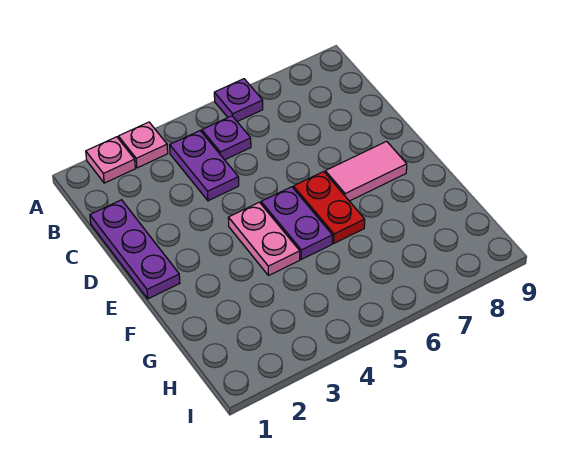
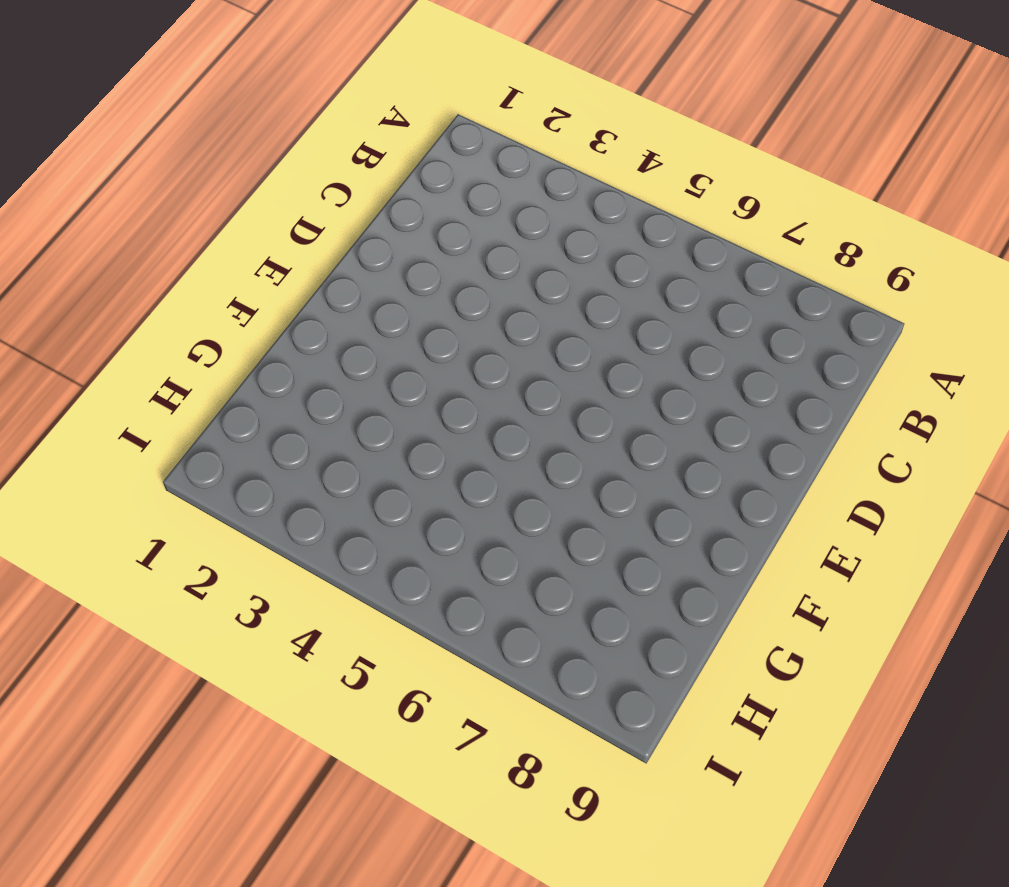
none -> pink 1x1 plate [86,137,135,183]
none -> pink 1x1 plate [118,122,168,168]

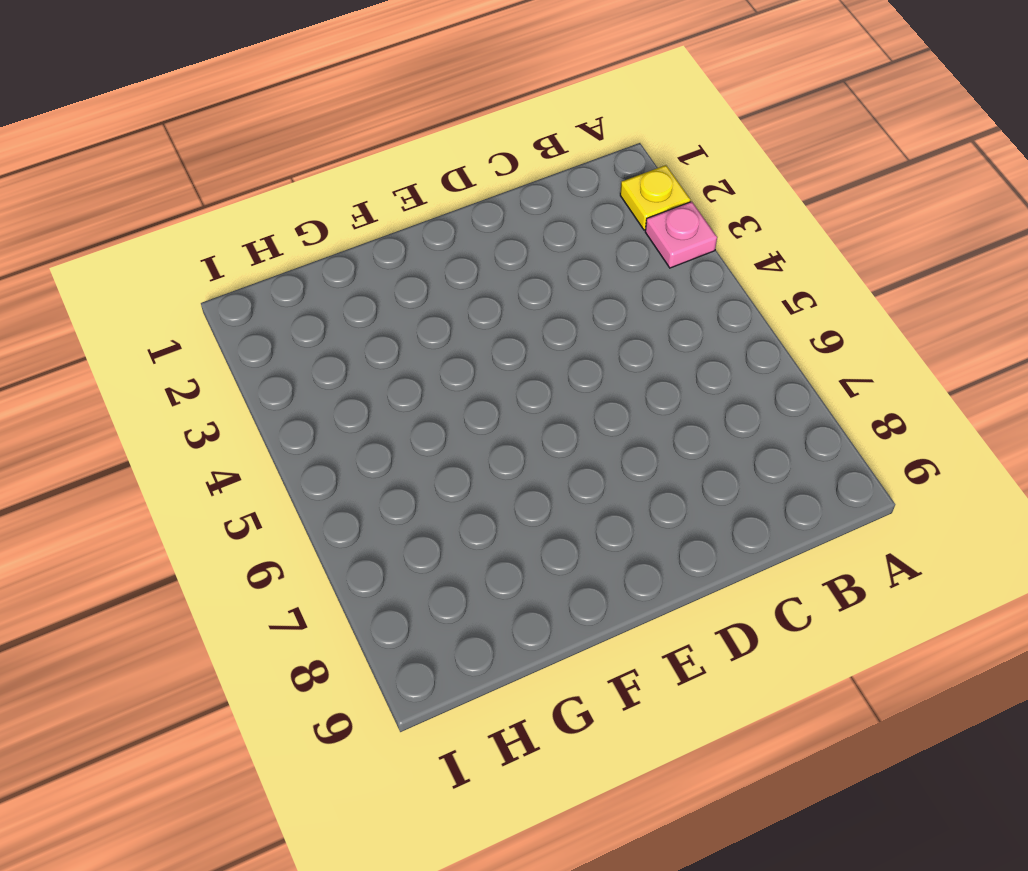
yellow 1x1 plate [620,165,690,230] -> pink 1x1 plate [86,137,135,183]
none -> purple 1x1 plate [214,79,263,122]
none -> purple 1x2 plate [170,131,239,201]

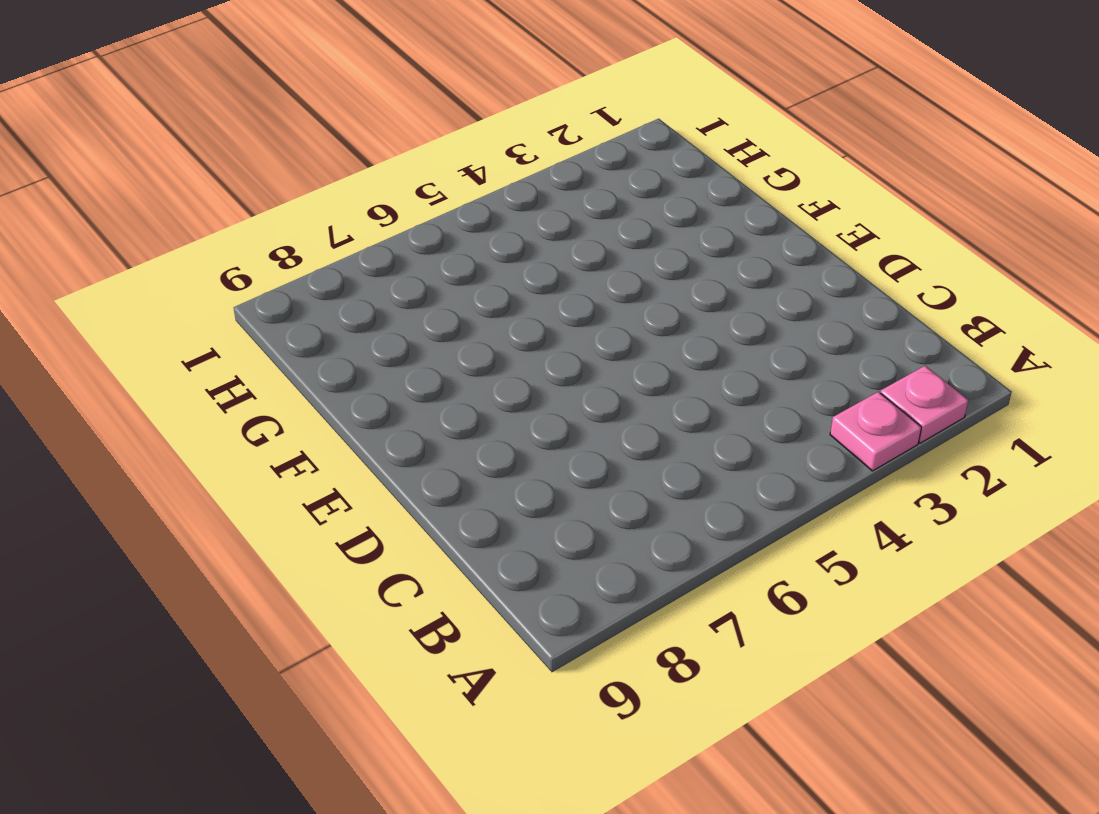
none -> purple 1x1 plate [214,79,263,122]
none -> purple 1x2 plate [170,131,239,201]

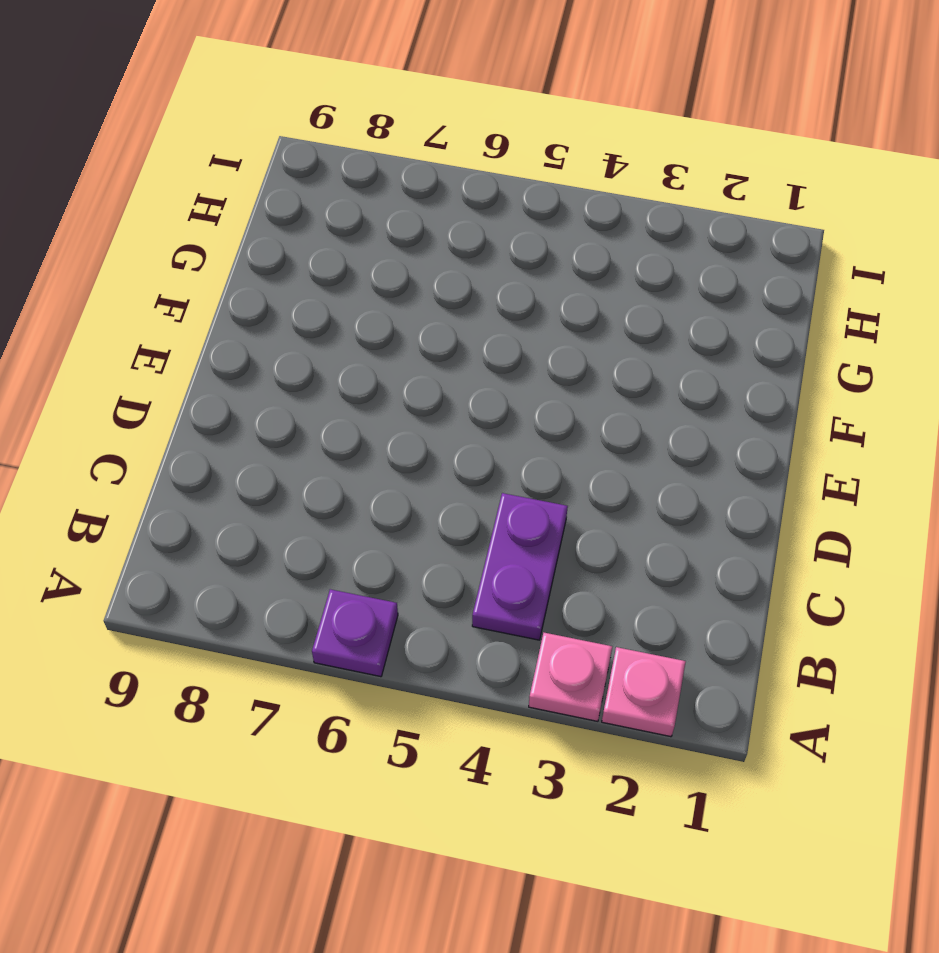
none -> purple 1x1 plate [202,116,251,160]
none -> purple 1x3 plate [90,200,180,299]

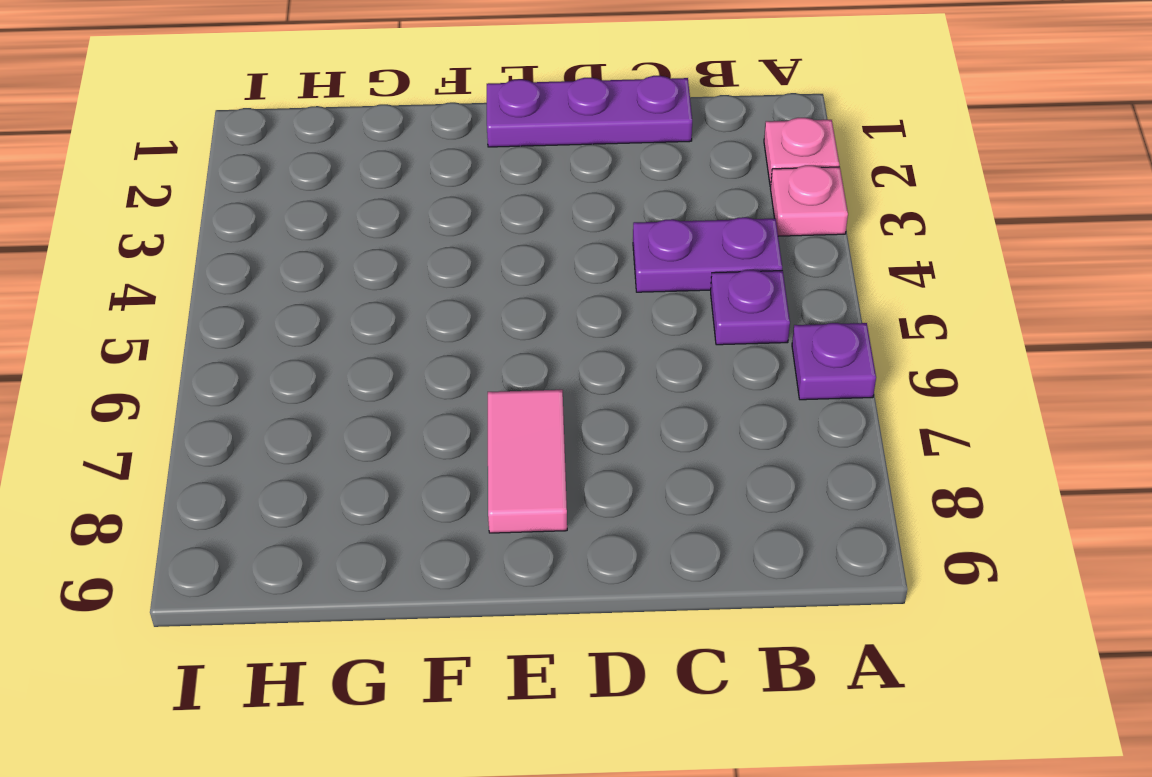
none -> pink 1x2 plate [228,202,300,276]
none -> purple 1x2 plate [261,187,332,259]

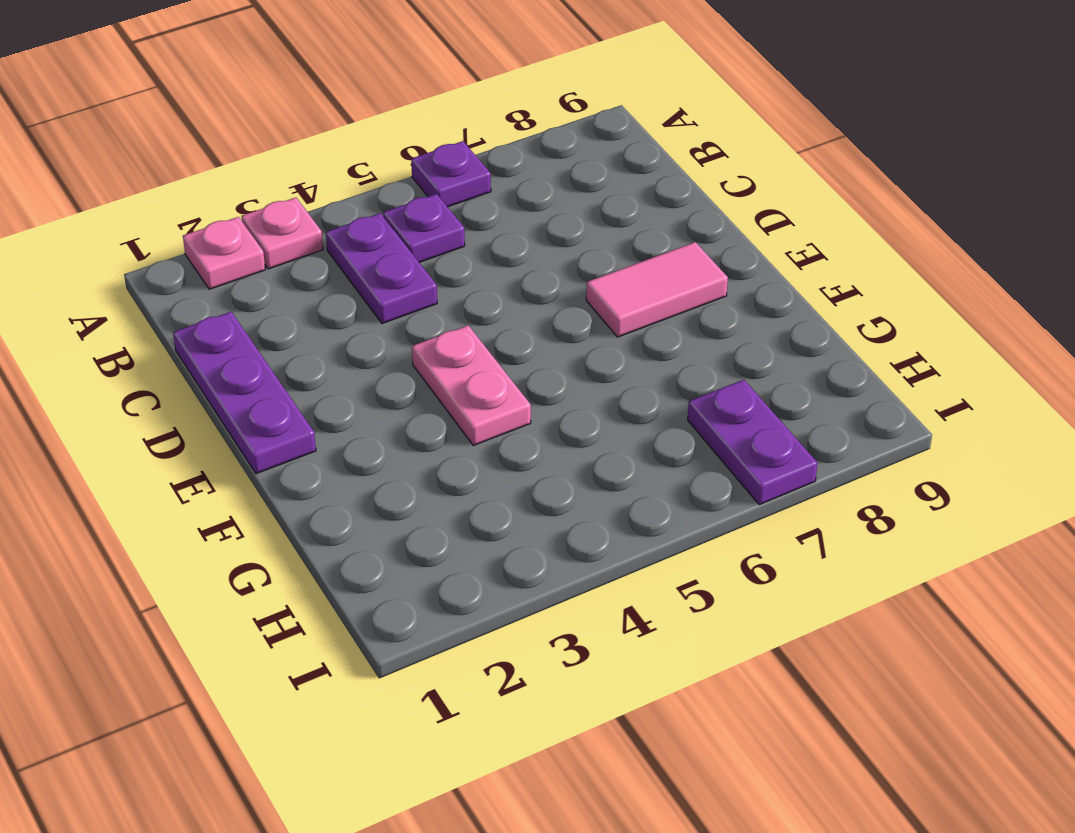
purple 1x2 plate [688,380,818,505] -> purple 1x2 plate moved to [261,187,332,259]
none -> red 1x2 plate [293,172,365,243]

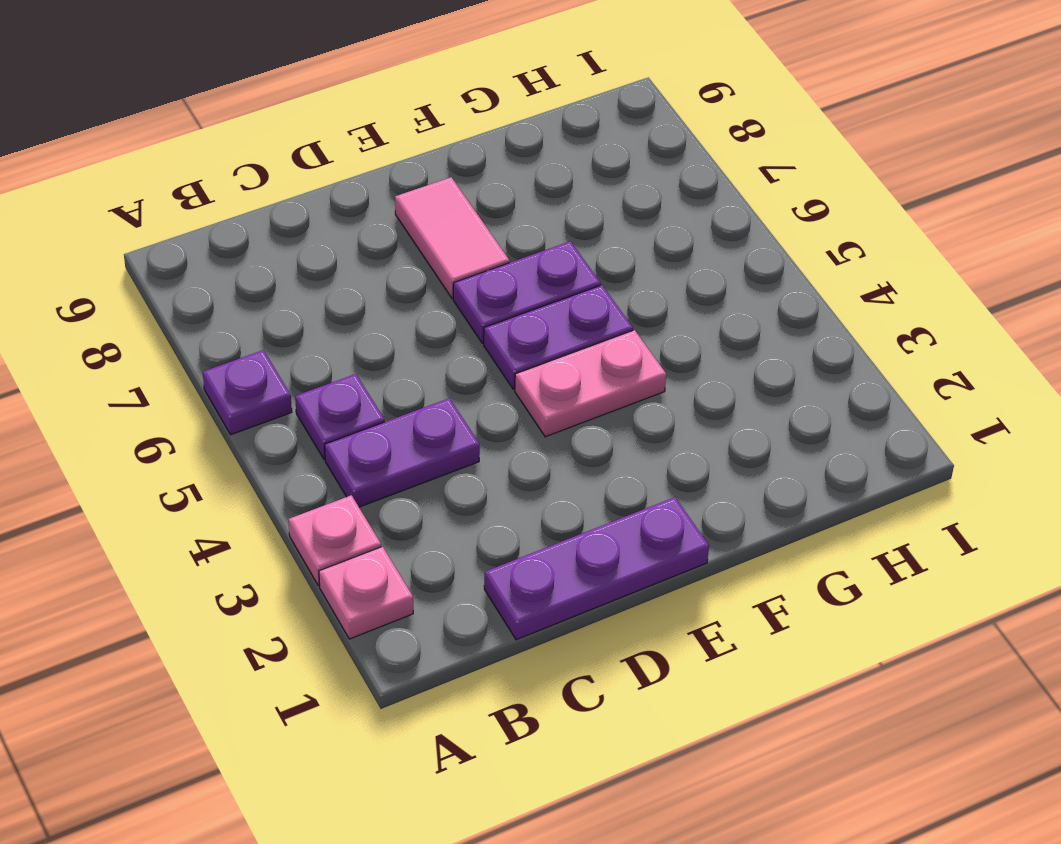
purple 1x2 plate [453,241,601,343] -> red 1x2 plate [293,172,365,243]

